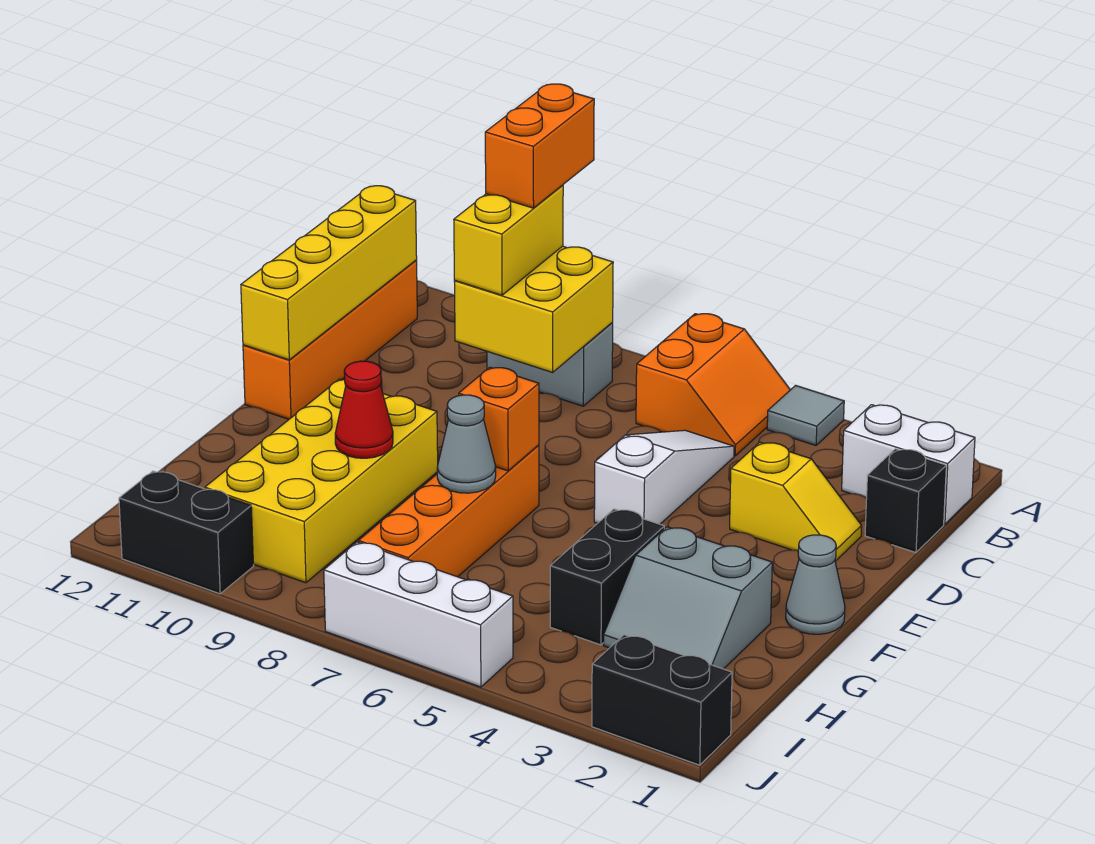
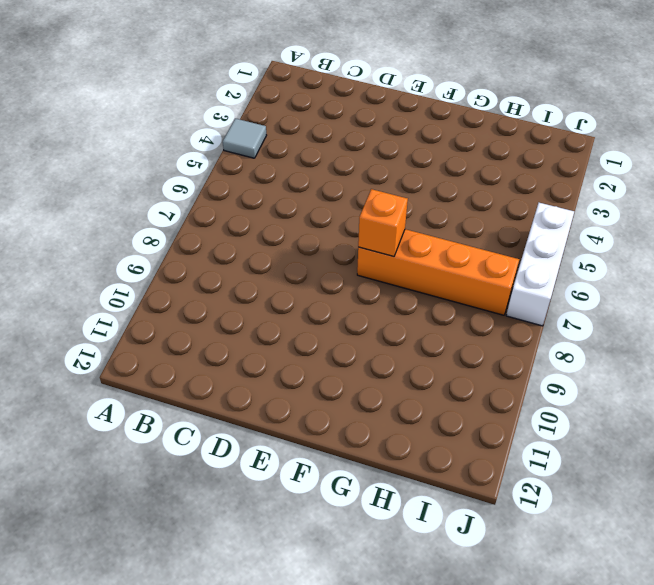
none -> orange 2x2 slope [636,314,790,456]
none -> white 1x2 brick [842,405,975,524]
none -> grey 1x2 brick [487,323,613,406]

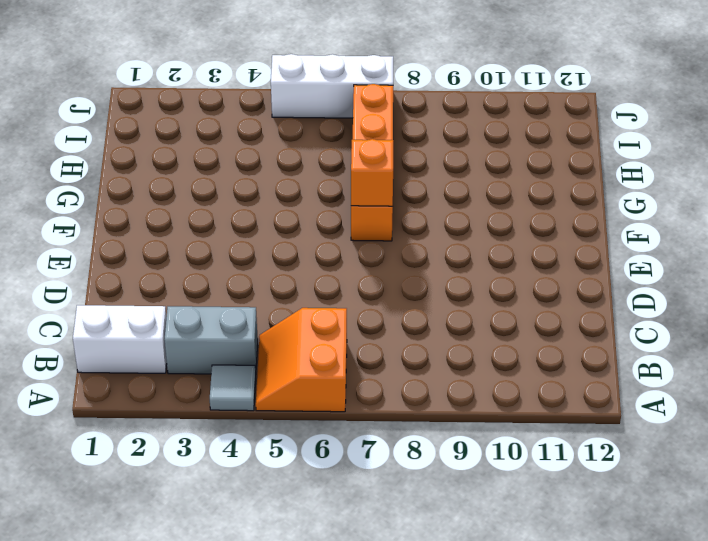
grey 1x2 brick [164,306,258,374] -> grey 1x2 brick moved to [487,323,613,406]
none -> orange 1x4 brick [243,260,417,419]
none -> black 1x1 brick [865,449,946,553]
none -> white 1x3 slope [594,430,734,524]

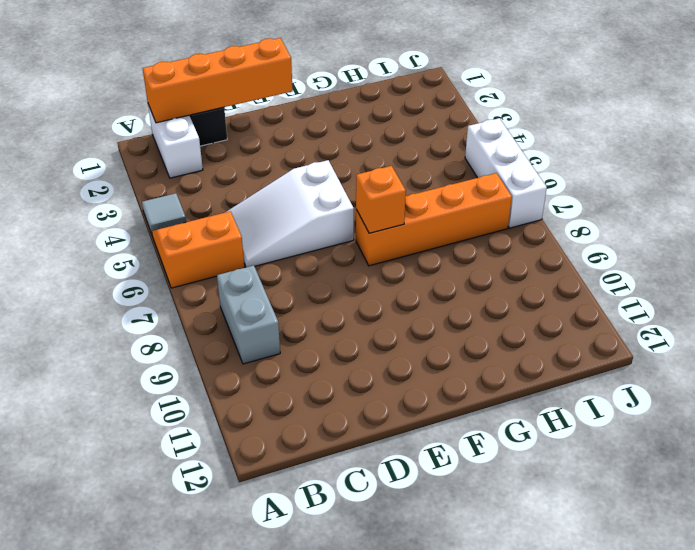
orange 1x4 brick [143,38,293,123] -> orange 1x4 brick moved to [243,260,417,419]
white 2x3 slope [225,160,354,267] -> white 1x3 slope [594,430,734,524]
none -> yellow 1x2 slope [730,442,862,561]
none -> grey 1x1 cone [786,535,845,634]
none -> yellow 2x4 brick [205,379,438,583]

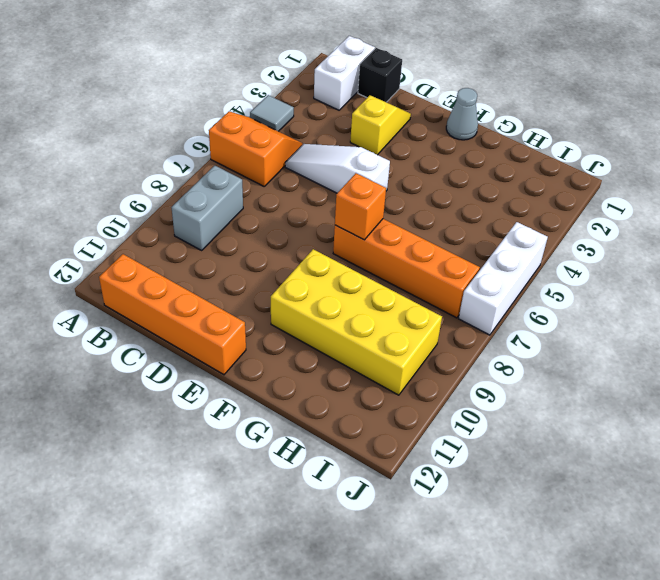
none -> grey 2x2 slope [604,527,772,669]
none -> black 1x2 brick [550,509,664,645]
none -> black 1x2 brick [592,635,732,765]

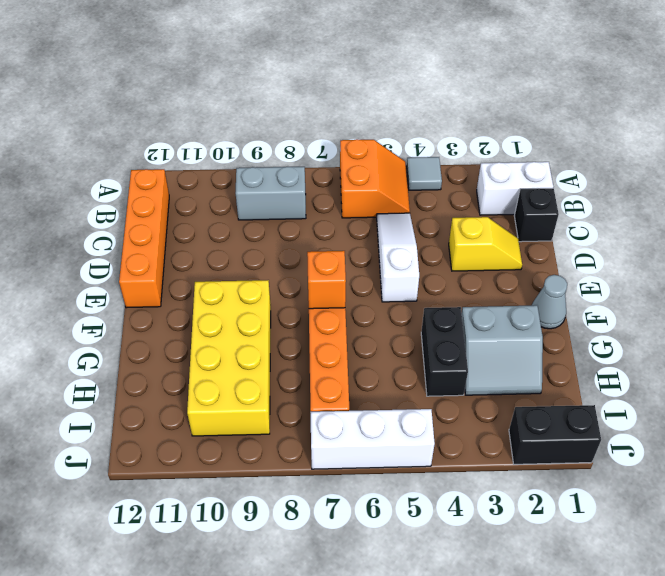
none -> black 1x2 brick [119,471,254,594]
none -> yellow 2x2 brick [454,246,613,372]
none -> yellow 1x4 brick [241,186,417,360]

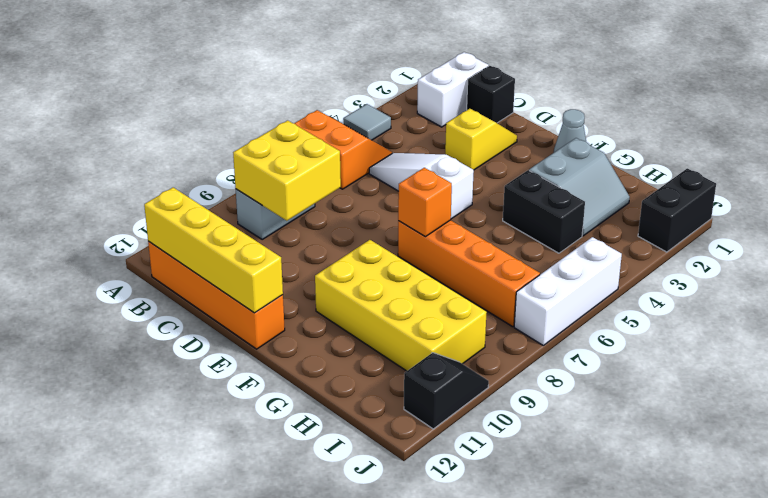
black 1x2 slope [404,353,489,429] -> black 1x2 brick [119,471,254,594]
none -> grey 1x1 cone [437,395,496,493]
none -> red 1x1 cone [335,361,393,458]
none -> yellow 1x2 brick [454,185,563,295]

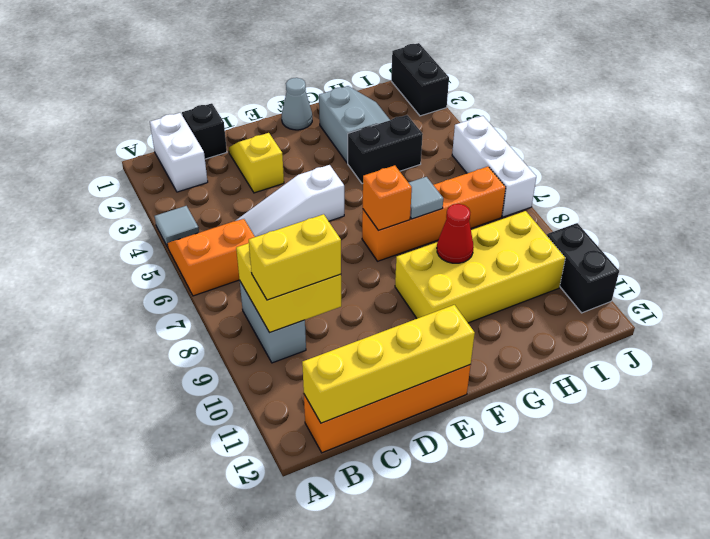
grey 1x1 tile [409,177,443,219] -> grey 1x1 cone [437,395,496,493]
none -> orange 1x2 brick [485,84,594,208]

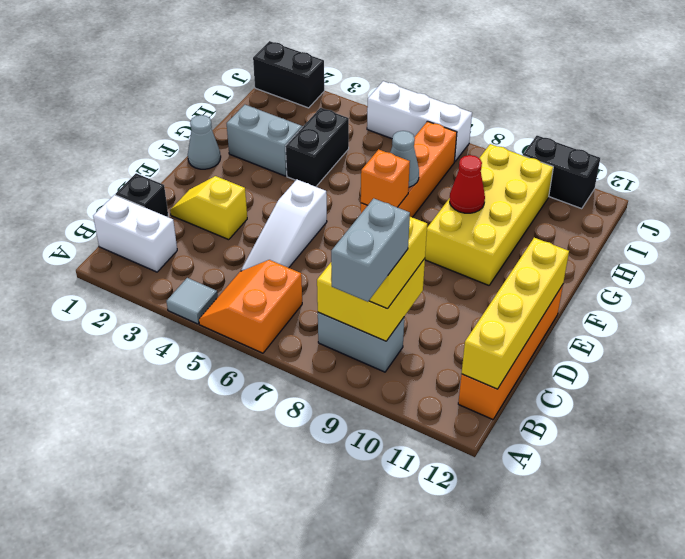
grey 1x2 brick [331,198,410,302] -> orange 1x2 brick [485,84,594,208]

